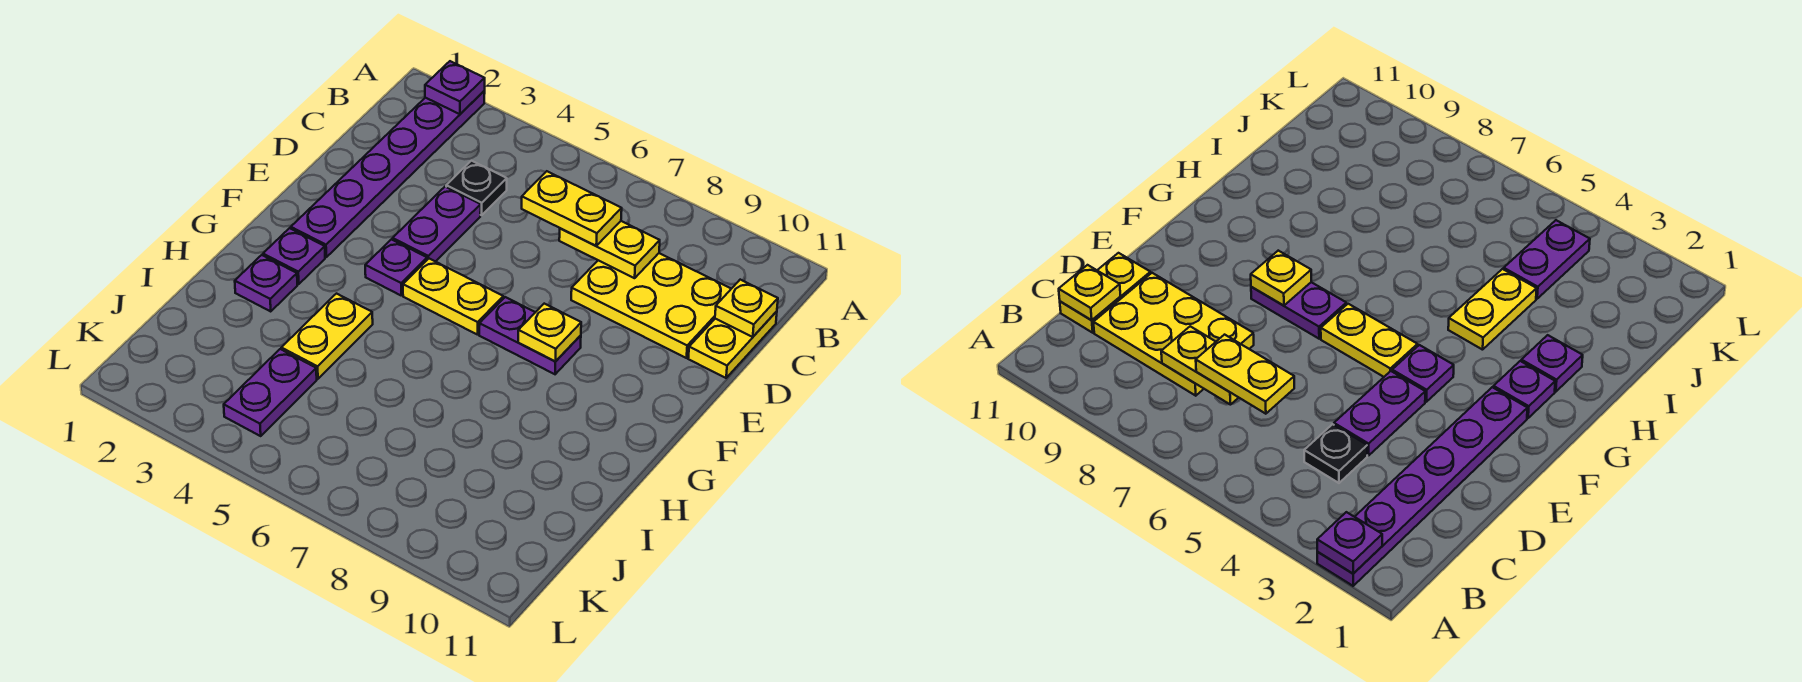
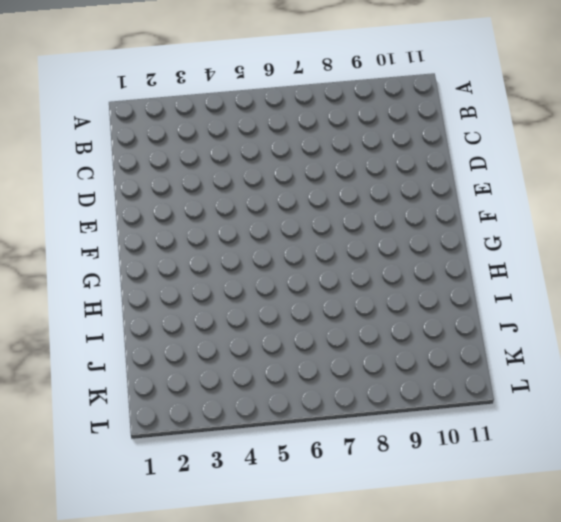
none -> purple 1x6 plate [291,91,485,257]
none -> black 1x1 plate [446,161,507,215]
none -> yellow 2x3 plate [571,253,731,358]

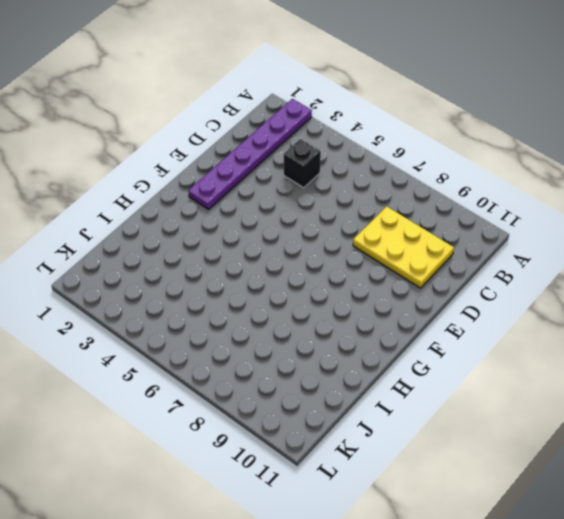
black 1x1 brick [284,139,321,188] -> black 1x1 plate [446,161,507,215]
none -> yellow 1x2 plate [688,311,777,378]
none -> purple 1x2 plate [393,187,481,262]
none -> purple 1x1 plate [365,239,427,295]

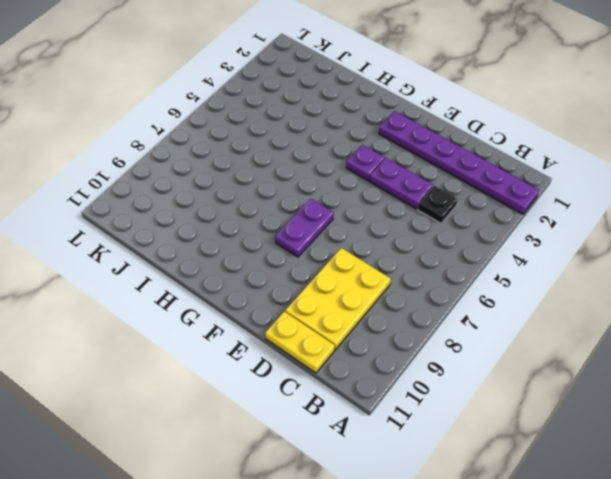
none -> yellow 1x2 plate [403,259,503,335]
none -> purple 1x1 plate [263,228,325,284]
none -> purple 1x1 plate [235,255,297,311]

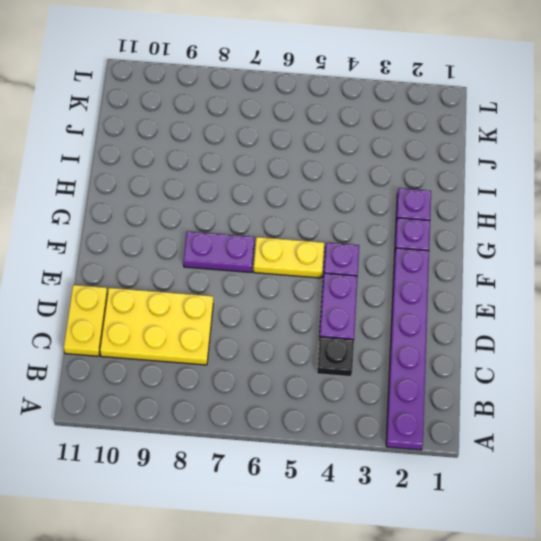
none -> yellow 1x2 plate [281,294,373,379]
none -> purple 1x2 plate [224,349,317,436]
none -> purple 1x1 plate [425,61,485,114]

